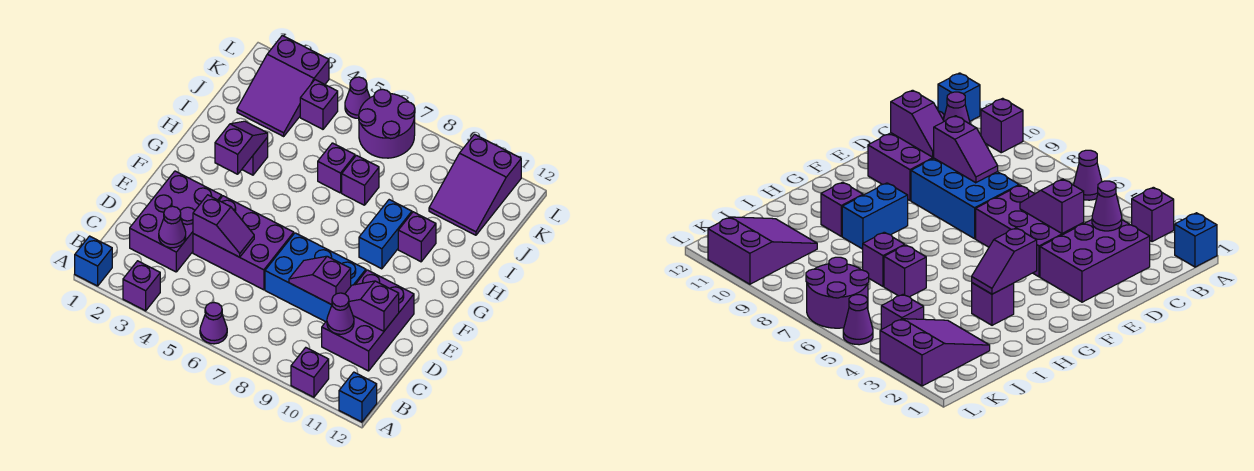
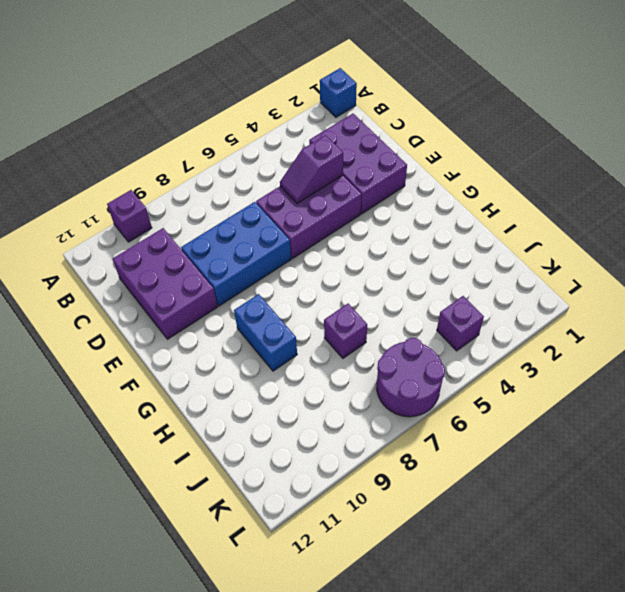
none -> purple 1x1 brick [123,261,160,311]
none -> purple 1x1 cone [200,303,227,344]
none -> blue 1x1 brick [339,372,377,422]

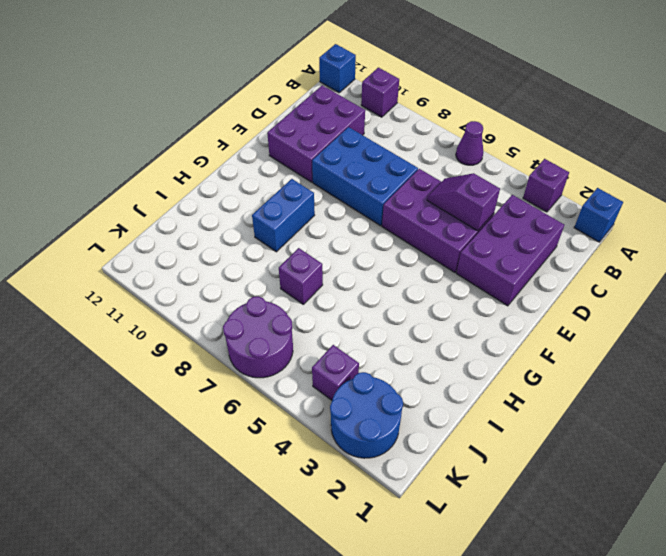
blue 2x2 round brick [330,372,403,458] -> purple 2x3 slope [237,36,329,136]
none -> purple 1x1 brick [242,137,268,175]
none -> purple 1x1 brick [398,212,436,262]
none -> purple 1x1 brick [318,143,355,193]

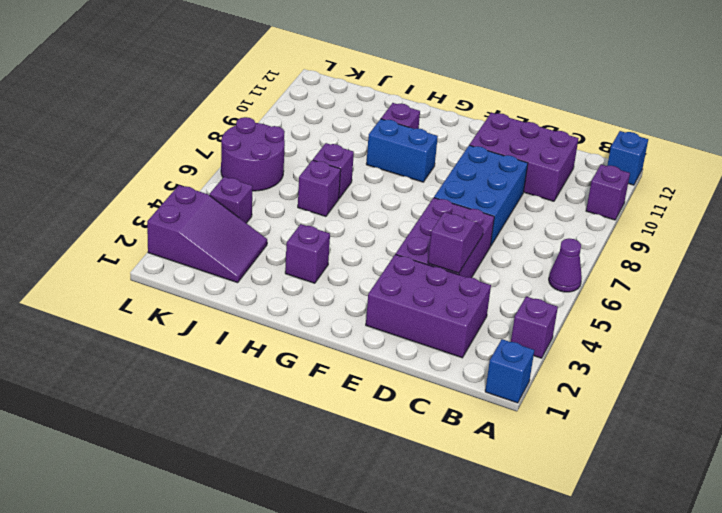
none -> purple 2x3 slope [429,134,521,235]
none -> purple 1x1 cone [345,77,370,118]
none -> purple 1x1 cone [159,206,186,248]

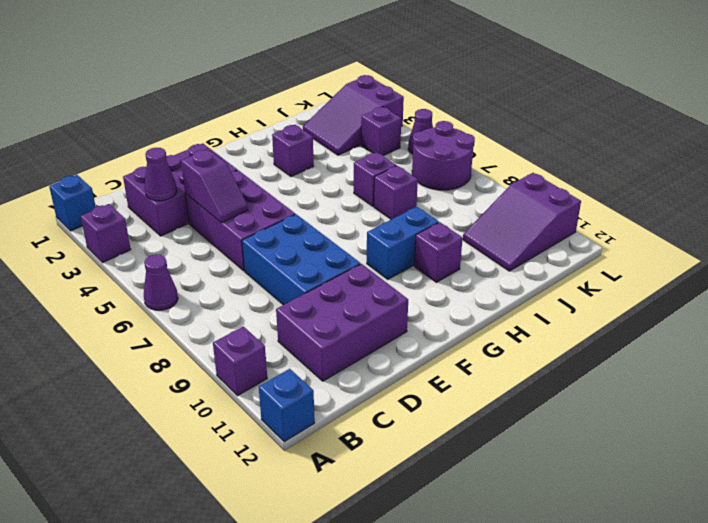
none -> purple 1x1 cone [327,293,354,334]
none -> purple 1x2 slope [289,256,351,305]
none -> purple 1x2 slope [345,281,399,331]

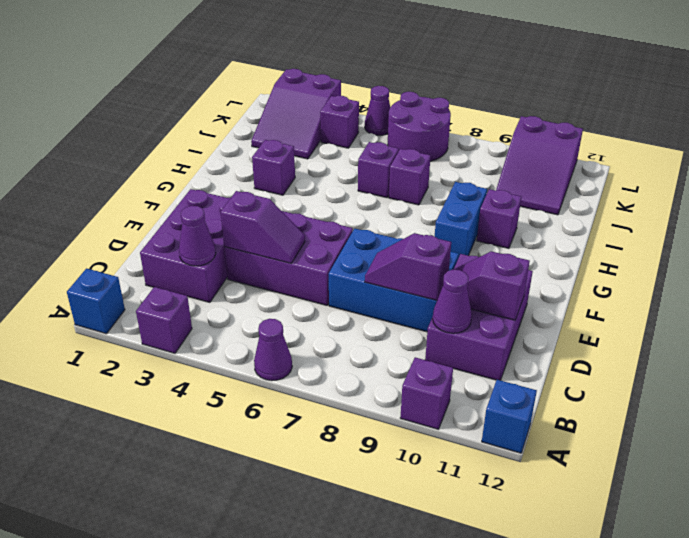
none -> purple 1x2 slope [215,121,268,174]

